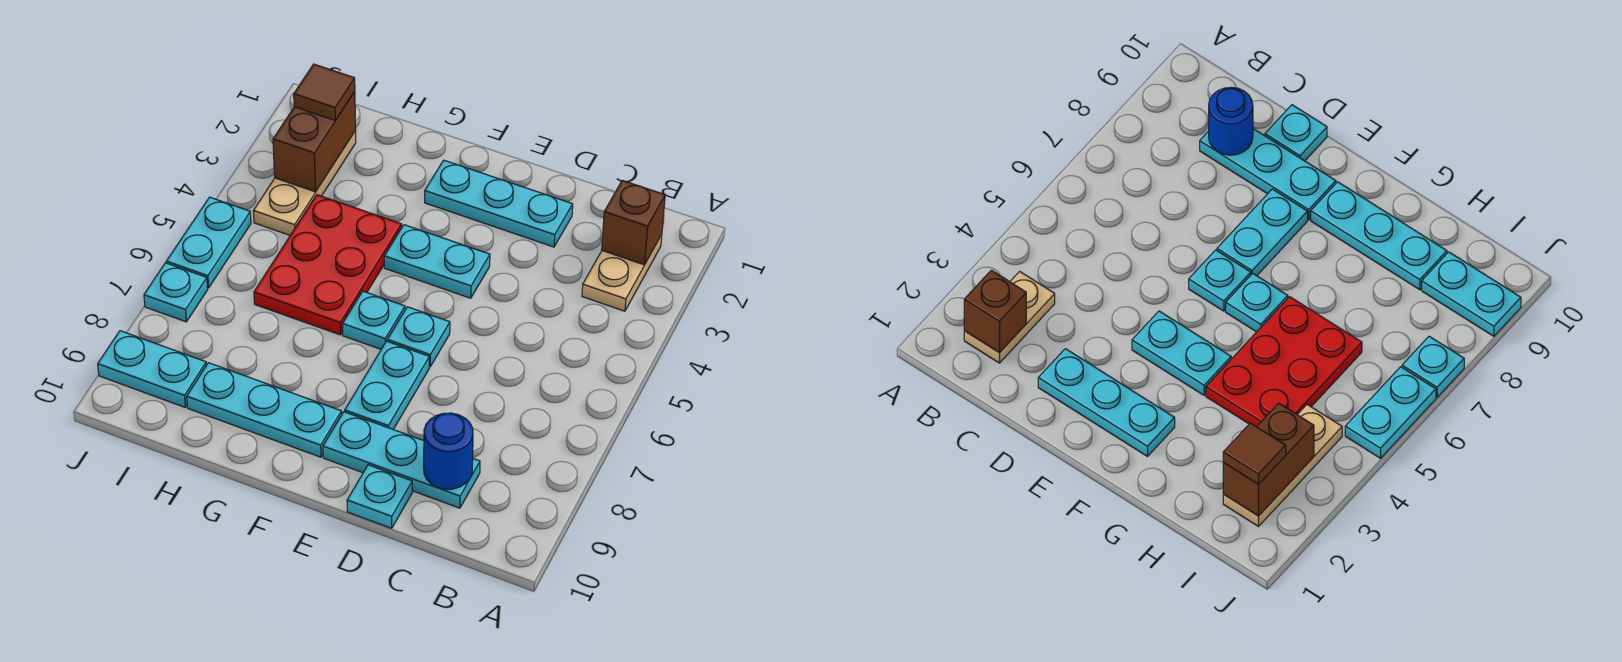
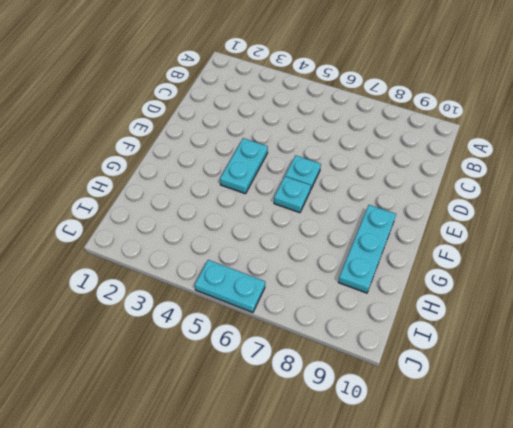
none -> tan 1x2 plate [582,234,662,311]
none -> cyan 1x3 plate [323,412,480,508]
none -> cyan 1x3 plate [425,160,573,247]

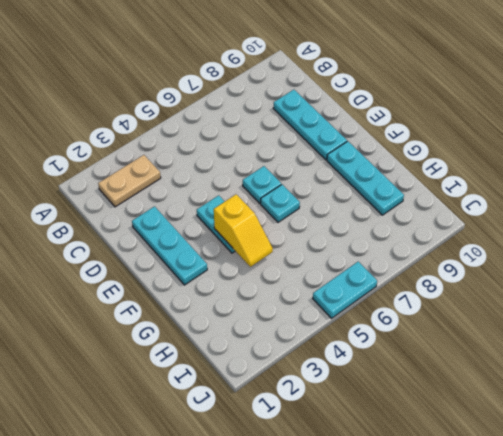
yellow 1x2 slope [214,194,273,267] -> none
none -> cyan 1x1 plate [347,465,412,528]
none -> cyan 1x2 plate [345,341,429,429]
none -> red 2x3 plate [254,195,402,335]

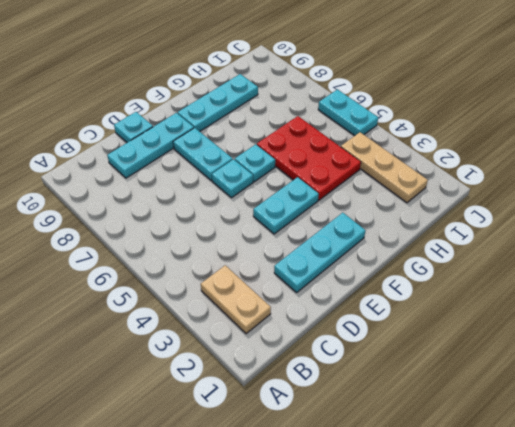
none -> cyan 1x2 plate [98,331,206,407]
none -> cyan 1x1 plate [144,263,208,322]
none -> brown 1x1 brick [602,180,665,265]

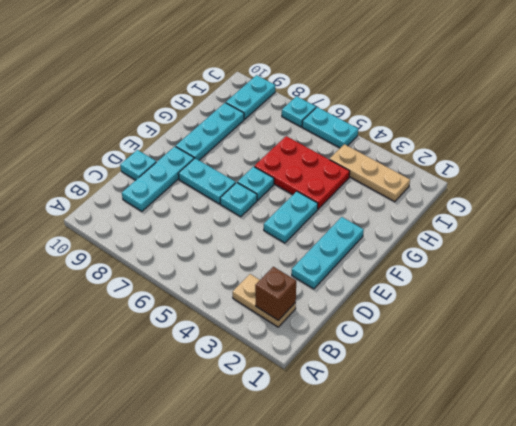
none -> blue 1x1 round brick [424,413,473,489]
none -> brown 1x2 brick [273,91,356,192]
none -> brown 1x1 tile [294,64,355,120]

